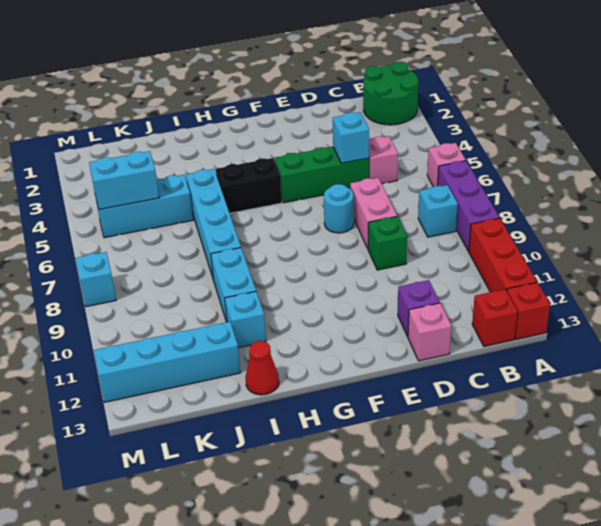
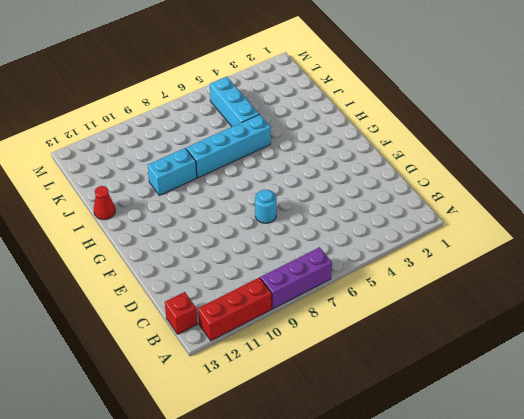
none -> green 2x2 round brick [363,62,419,125]
none -> pink 1x1 brick [427,143,466,187]
none -> red 1x1 brick [507,283,550,339]

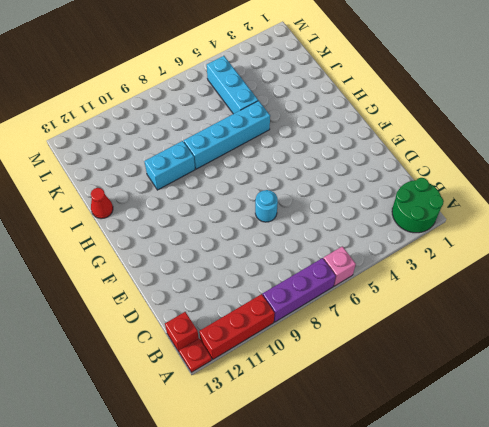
red 1x1 plate [179,339,212,372] -> red 1x1 brick [507,283,550,339]
none -> cyan 1x1 brick [418,185,458,237]
none -> pink 1x1 brick [369,136,398,184]
none -> green 1x3 brick [275,147,369,203]

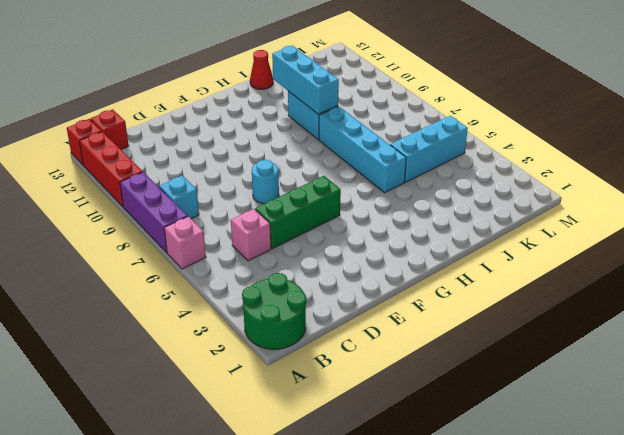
cyan 1x3 brick [272,46,339,114] -> none
none -> pink 1x2 brick [350,178,397,249]
none -> green 1x1 brick [368,216,407,270]
none -> purple 1x1 brick [398,280,440,337]

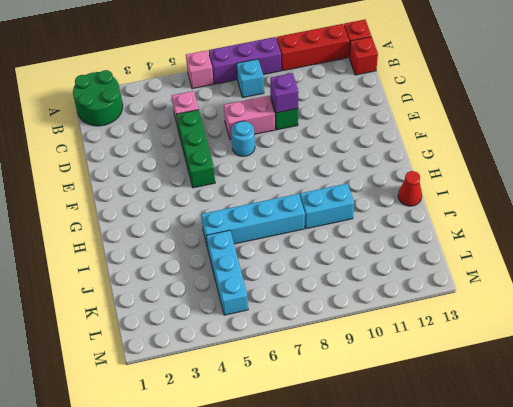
purple 1x1 brick [270,73,299,113] -> purple 1x1 brick moved to [398,280,440,337]
none -> pink 1x1 brick [408,303,452,361]
none -> black 1x2 brick [216,158,282,213]
none -> cyan 1x1 brick [225,291,266,348]

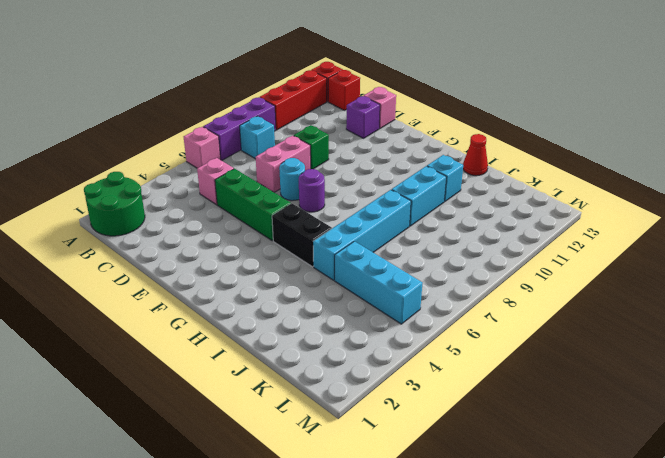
purple 1x1 round brick [299,169,325,212] -> none
none -> cyan 1x4 brick [94,322,240,402]
none -> cyan 1x1 brick [76,252,116,307]
none -> cyan 1x1 brick [333,112,369,163]

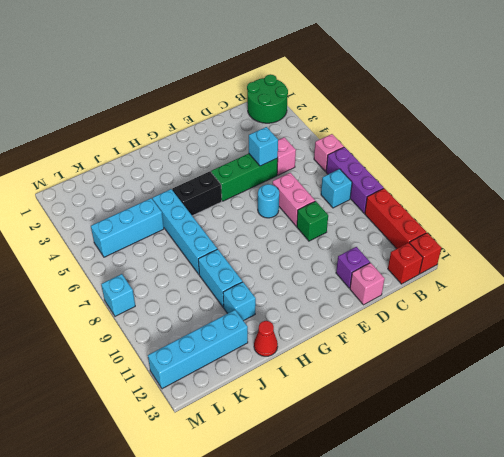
none -> cyan 1x2 brick [89,151,159,209]

